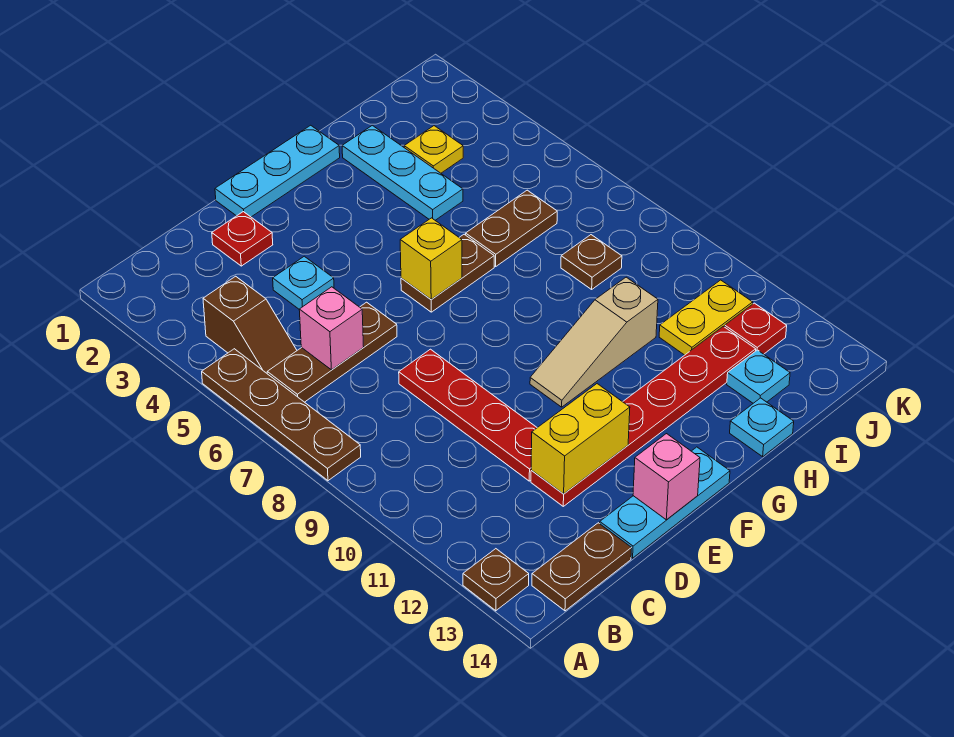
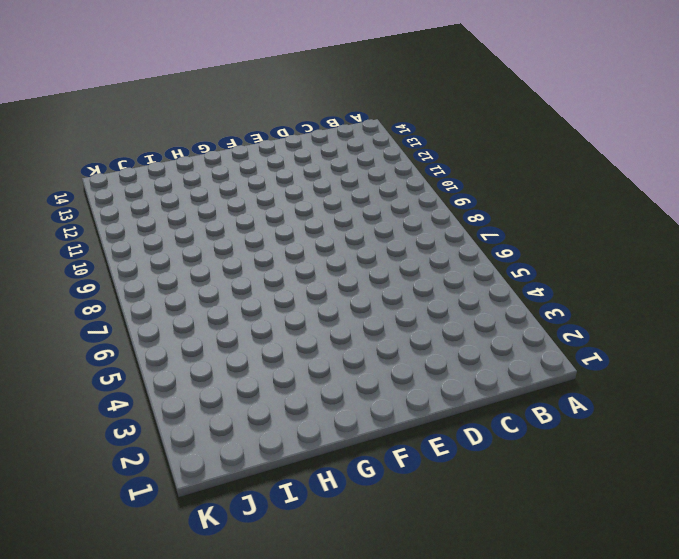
none -> brown 1x4 plate [202,349,361,481]
none -> brown 1x1 plate [463,549,529,611]
none -> brown 1x2 slope [203,276,297,373]

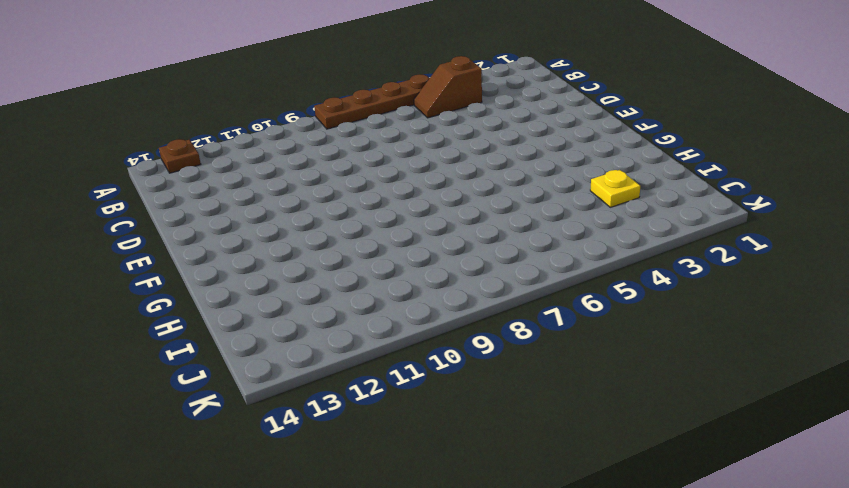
none -> brown 1x3 plate [267,302,397,402]
none -> brown 1x2 plate [532,523,631,611]
none -> red 1x1 plate [212,212,273,266]

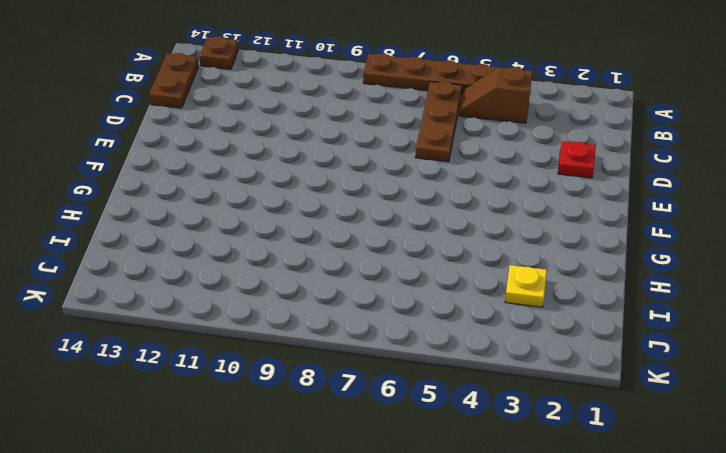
none -> cyan 1x1 plate [273,256,334,309]
none -> red 1x4 plate [399,349,537,481]
none -> red 1x6 plate [531,326,756,506]

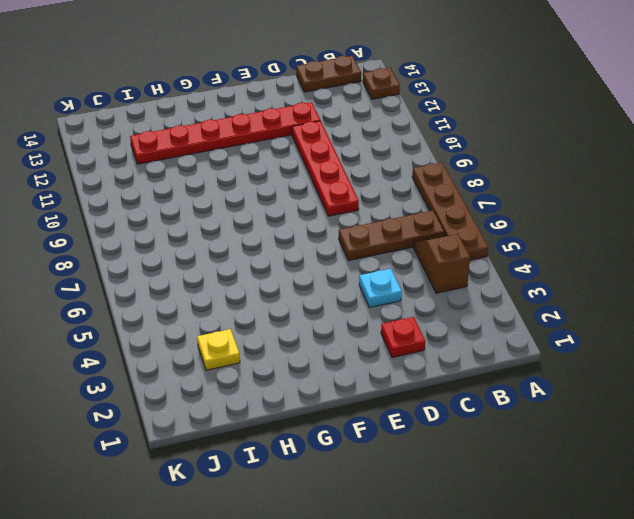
none -> cyan 1x3 plate [600,447,730,558]
none -> cyan 1x3 plate [215,125,340,217]
none -> brown 1x2 plate [401,234,494,312]

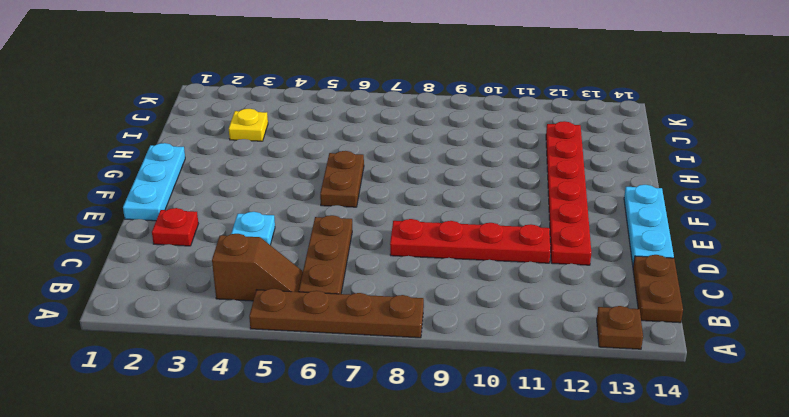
none -> tan 1x3 slope [530,277,658,407]
none -> cyan 1x3 plate [342,125,463,220]
none -> brown 1x2 plate [466,190,557,266]

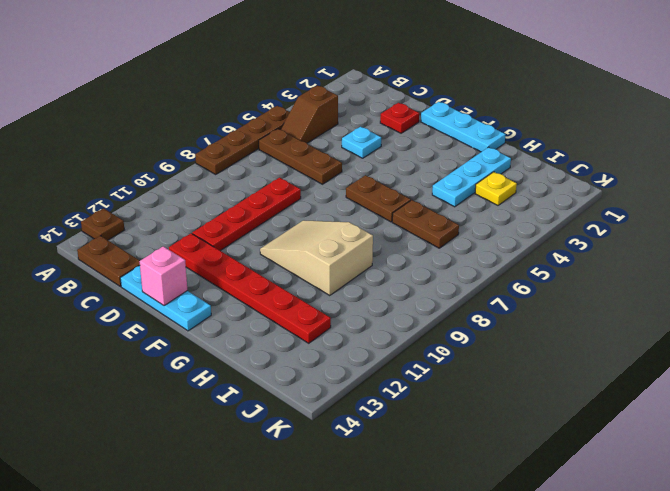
tan 2x3 slope [260,220,373,296] -> tan 1x3 slope [530,277,658,407]
none -> cyan 1x1 plate [730,398,794,457]
none -> brown 1x1 plate [561,235,622,289]
none -> yellow 1x2 plate [659,280,753,355]

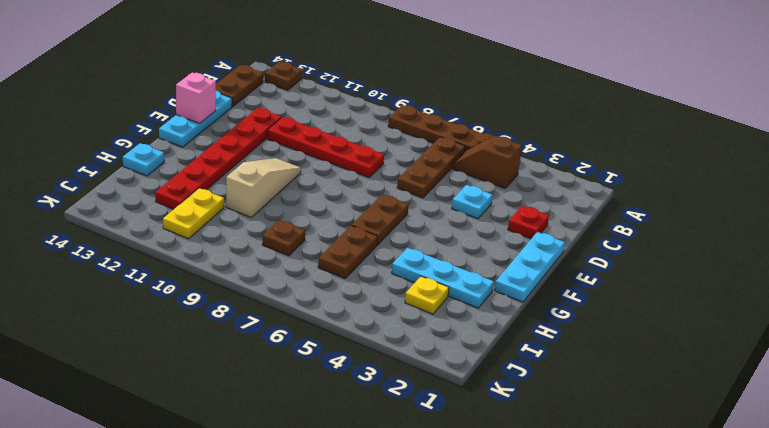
none -> cyan 1x1 plate [727,350,790,403]
none -> red 1x1 plate [725,303,787,354]
none -> pink 1x1 brick [299,287,364,370]

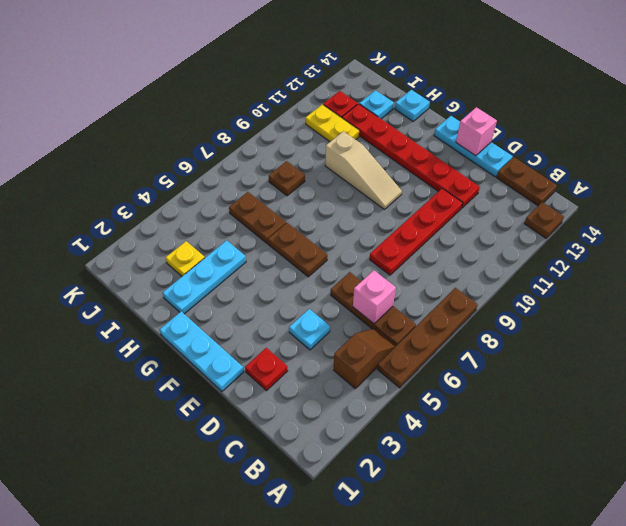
none -> yellow 1x2 brick [531,384,630,494]
none -> yellow 1x1 brick [400,218,462,300]

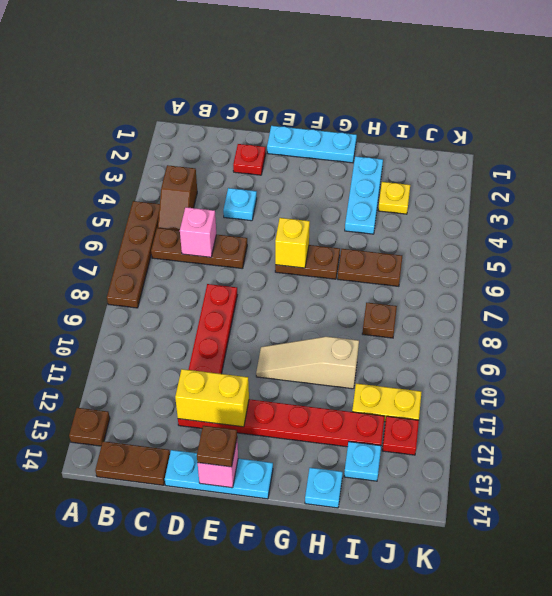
brown 1x1 plate [197,426,237,467] -> none

